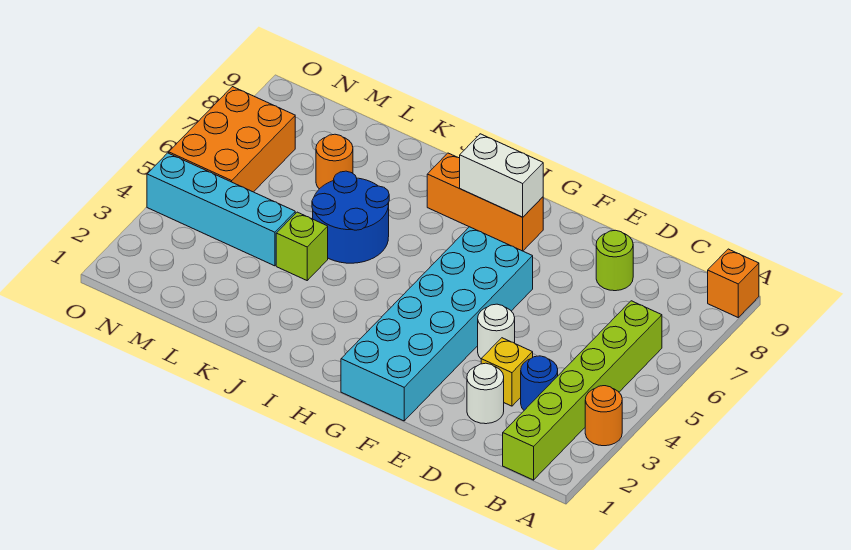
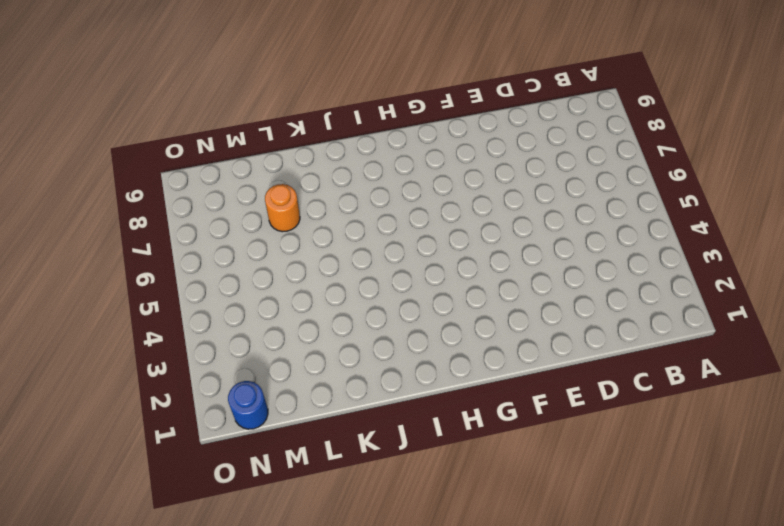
blue 1x1 round brick [228,381,268,429] -> blue 1x1 round brick moved to [521,356,558,410]
none -> orange 1x1 round brick [585,386,622,446]
none -> orange 1x1 brick [708,249,759,317]
none -> lime 1x6 brick [503,301,662,480]

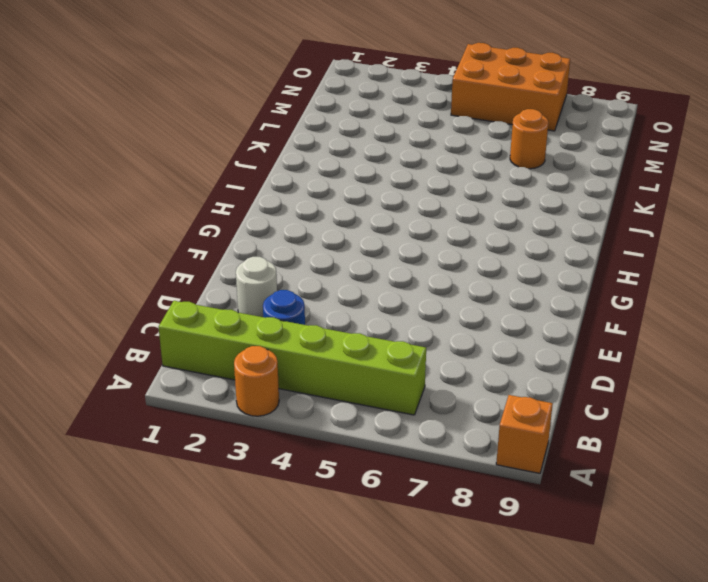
none -> yellow 1x1 brick [481,338,533,406]
none -> lime 1x1 round brick [596,230,633,291]
none -> white 1x1 round brick [478,304,515,358]

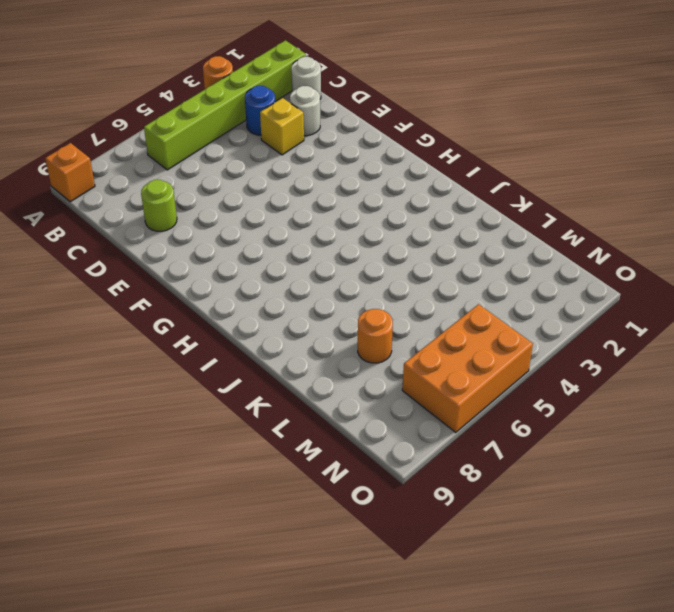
white 1x1 round brick [291,57,321,99] -> white 1x1 round brick moved to [478,304,515,358]
none -> cyan 2x6 brick [341,227,533,421]
none -> orange 1x3 brick [427,153,543,251]
none -> blue 2x2 round brick [312,171,389,263]

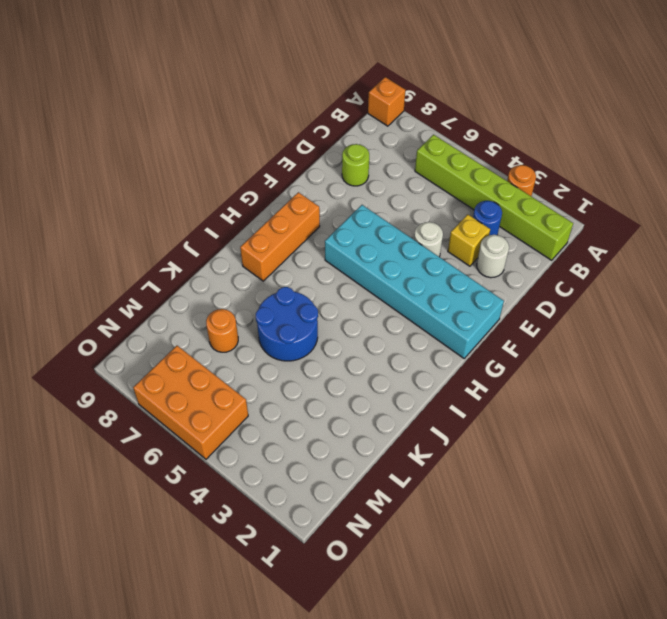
none -> lime 1x1 brick [276,212,328,280]
none -> cyan 1x4 brick [147,153,295,266]
none -> white 1x2 brick [460,134,543,217]

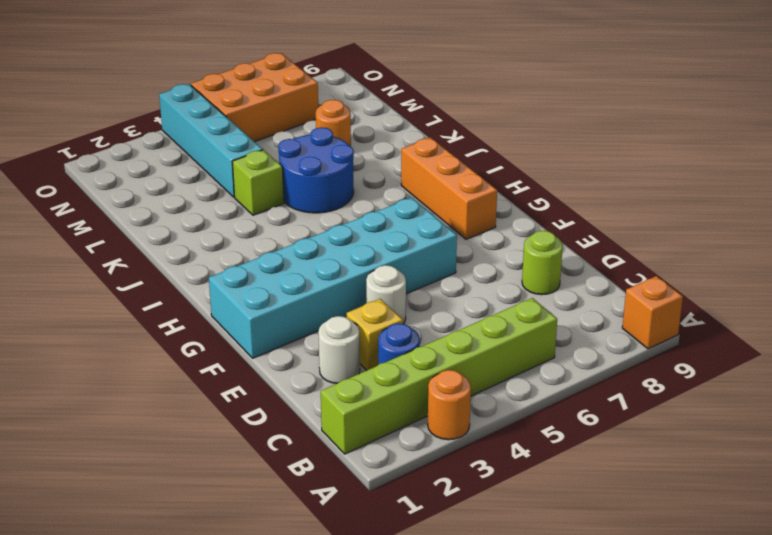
none -> white 1x2 brick [460,134,543,217]

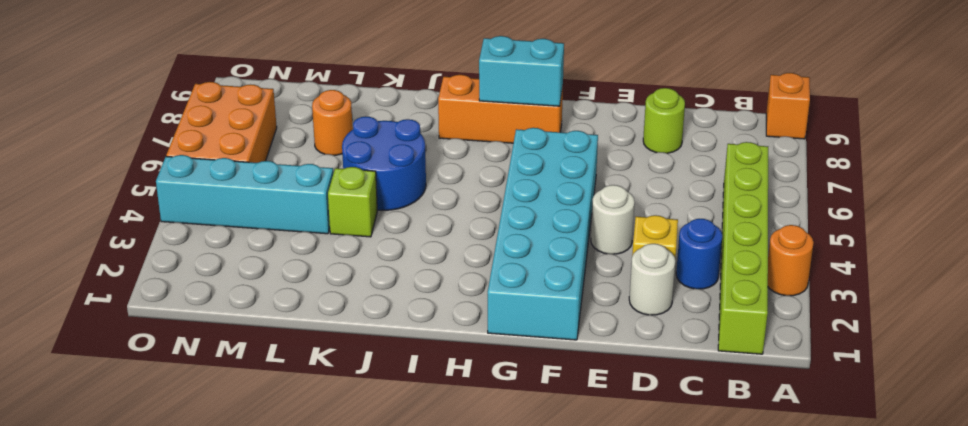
cyan 1x2 brick [479,36,564,106] -> white 1x2 brick [460,134,543,217]

